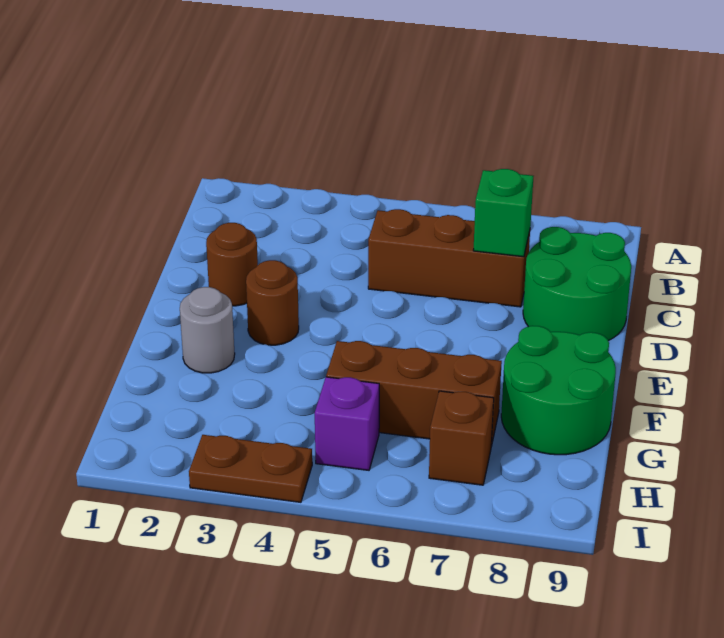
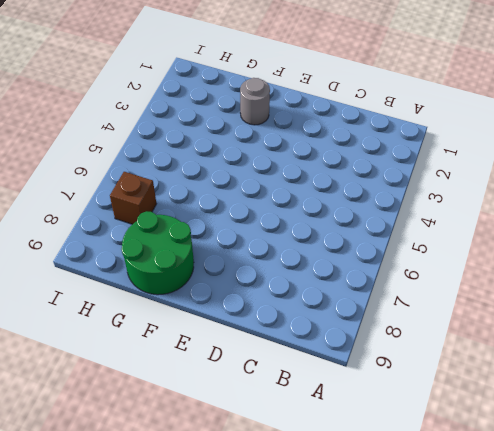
none -> brown 1x3 brick [368,209,530,307]
none -> green 2x2 round brick [523,227,631,341]

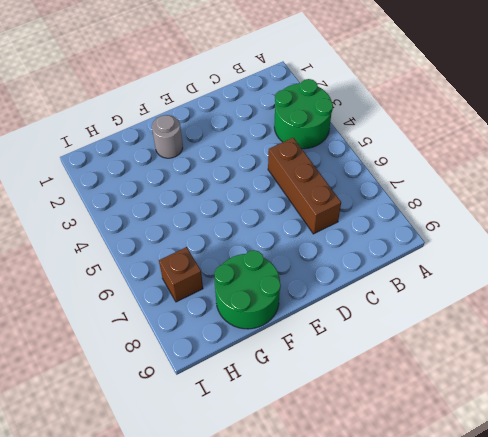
green 2x2 round brick [274,79,333,149] -> green 2x2 round brick moved to [523,227,631,341]
none -> brown 1x1 round brick [206,223,258,306]
none -> brown 1x1 round brick [246,260,299,345]

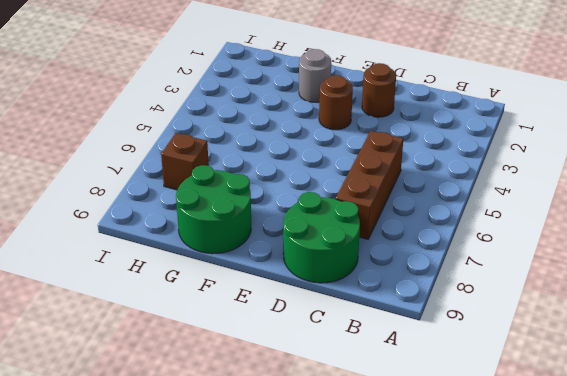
none -> brown 1x3 brick [326,341,502,446]
none -> purple 1x1 brick [315,377,379,470]

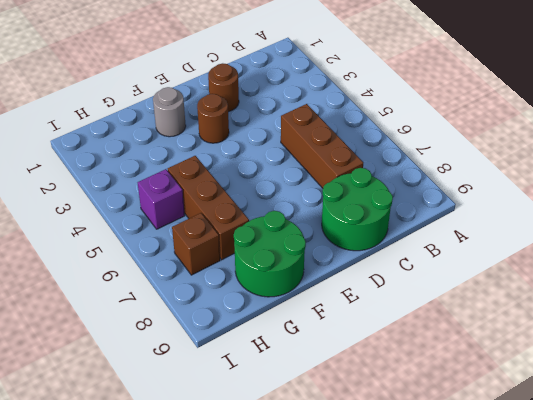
none -> brown 1x2 plate [189,435,312,502]
none -> green 1x1 brick [473,169,534,257]

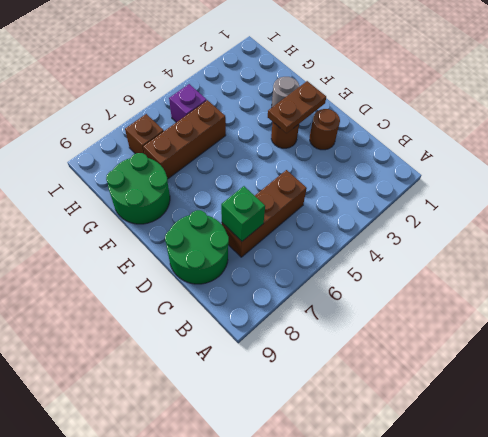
brown 1x2 plate [268,81,326,133] -> brown 1x2 plate moved to [189,435,312,502]

